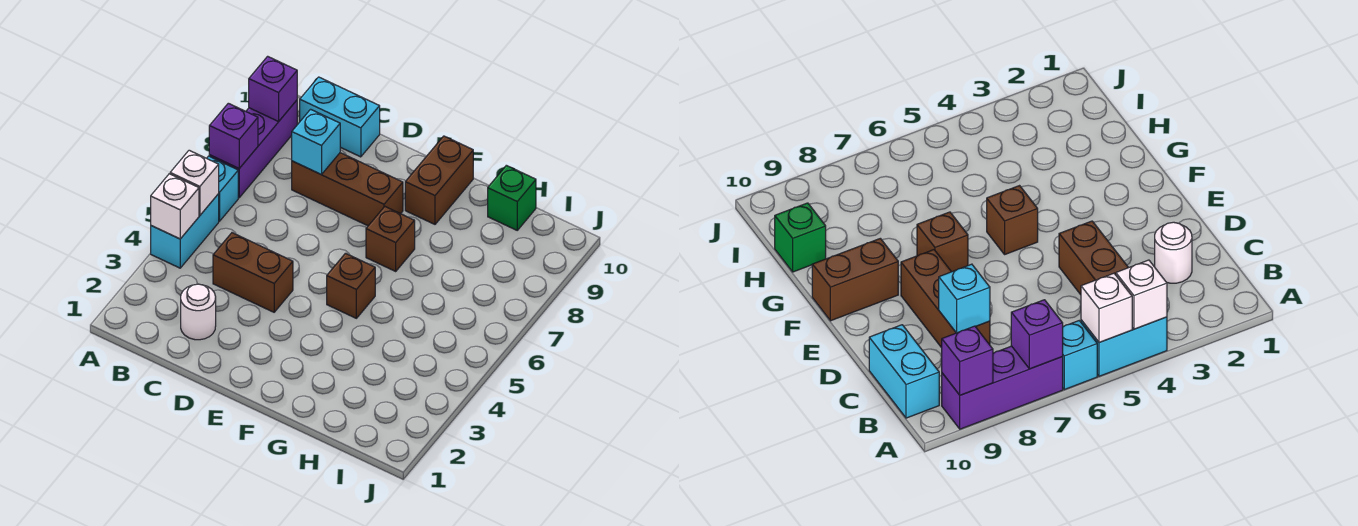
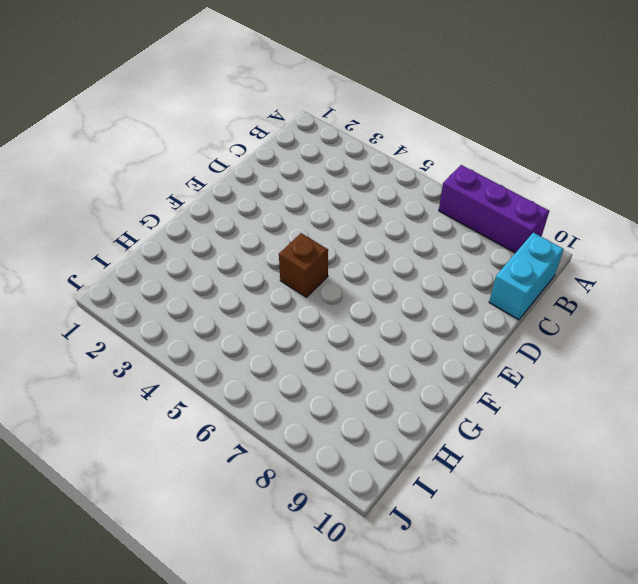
none -> cyan 1x2 brick [151,194,219,268]
none -> cyan 1x1 brick [207,156,238,221]
none -> white 1x1 round brick [181,284,216,340]

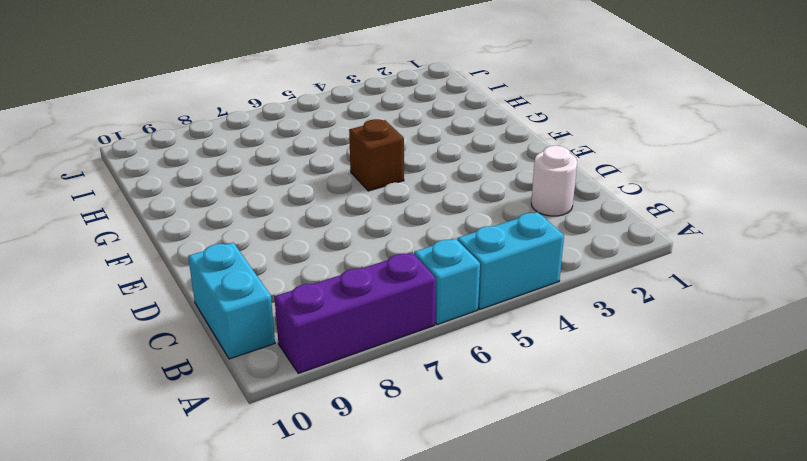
none -> brown 1x2 brick [213,233,293,312]
none -> brown 1x3 brick [292,153,403,226]
none -> brown 1x1 brick [366,207,415,271]

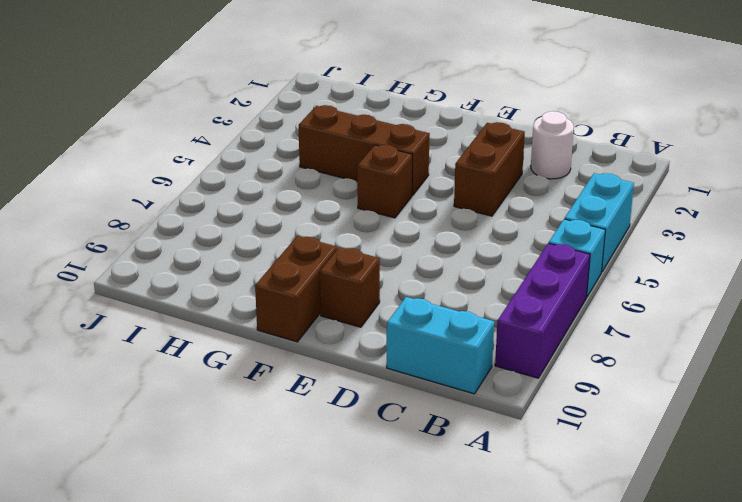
brown 1x2 brick [454,122,525,216] -> brown 1x2 brick turned to [213,233,293,312]
brown 1x1 brick [320,247,380,327] -> brown 1x1 brick moved to [366,207,415,271]
brown 1x3 brick [299,105,430,196] -> brown 1x3 brick moved to [292,153,403,226]
none -> green 1x1 brick [488,165,536,230]
none -> white 1x1 brick [151,174,199,239]
none -> white 1x1 brick [170,150,219,215]

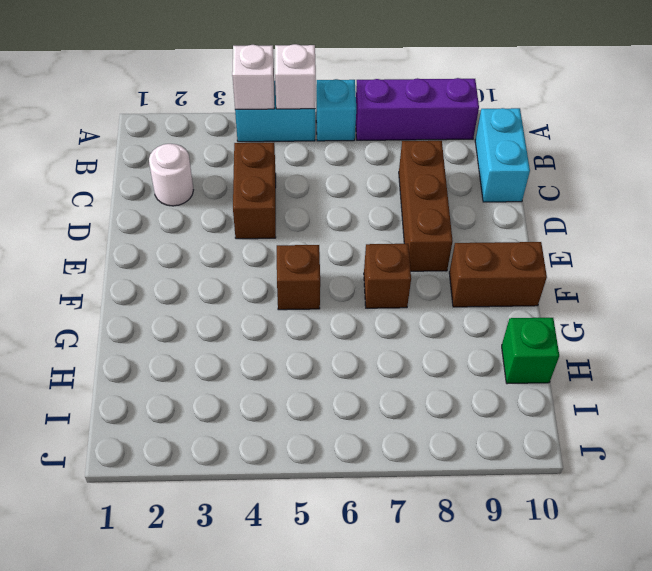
none -> purple 1x1 brick [209,103,258,168]
none -> purple 1x1 brick [249,56,297,121]
none -> cyan 1x1 brick [292,109,340,174]

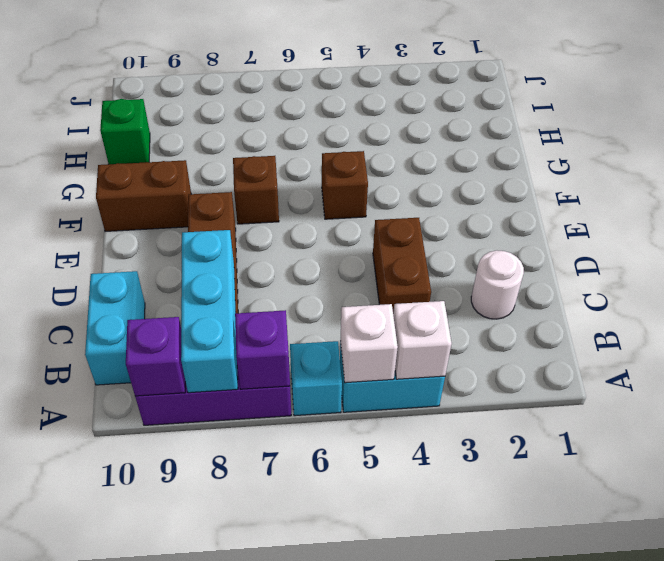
cyan 1x3 brick [181,230,238,393] -> cyan 1x1 brick [292,109,340,174]

